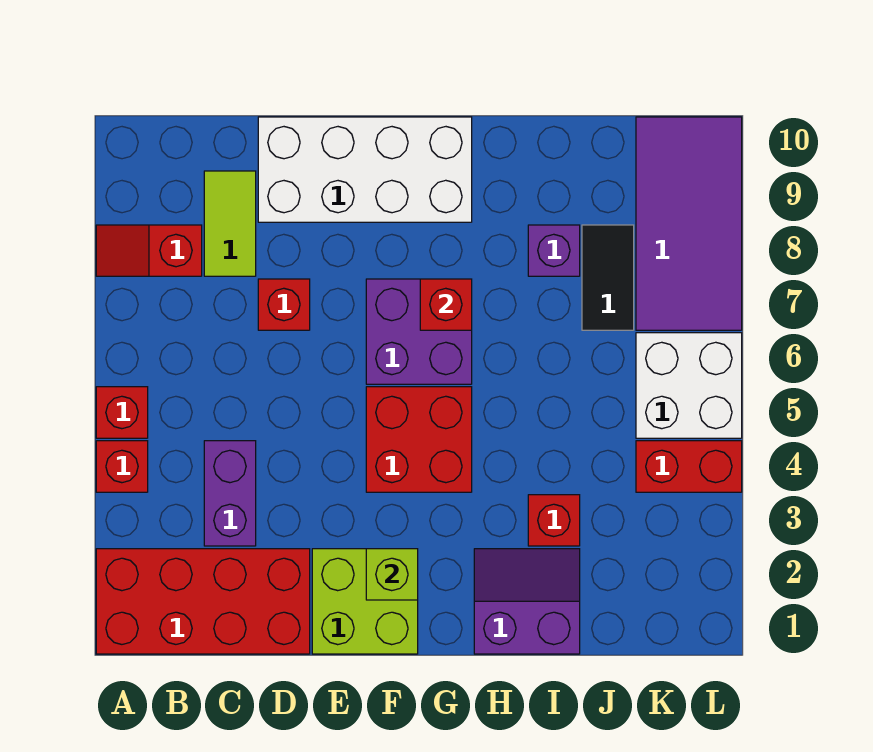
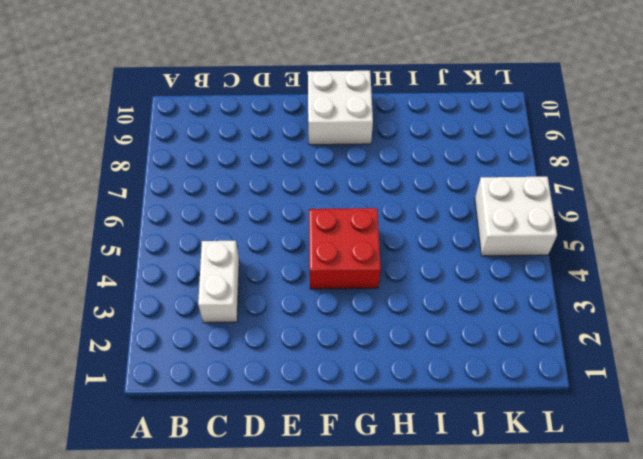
white 1x2 brick [198,241,239,323] -> purple 1x2 brick [204,441,256,546]
white 2x2 brick [308,71,373,145] -> white 2x4 brick [258,117,472,222]
none -> red 2x4 brick [96,549,310,654]
none -> red 1x1 brick [96,441,148,492]
none -> red 1x1 brick [96,387,148,438]

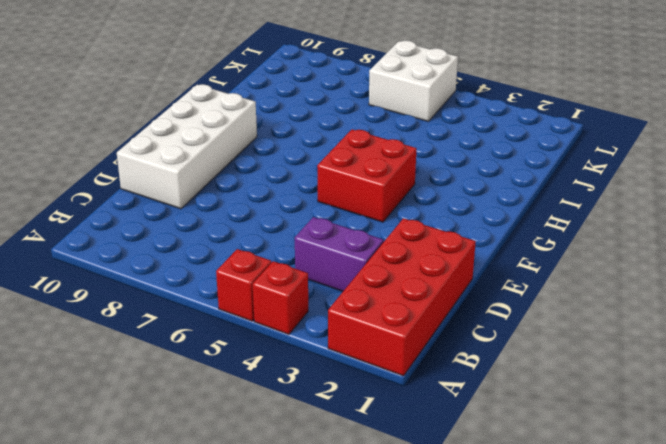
none -> red 1x2 slope [96,225,202,276]
none -> lime 1x2 tile [204,171,256,276]
none -> red 1x1 brick [258,279,310,330]

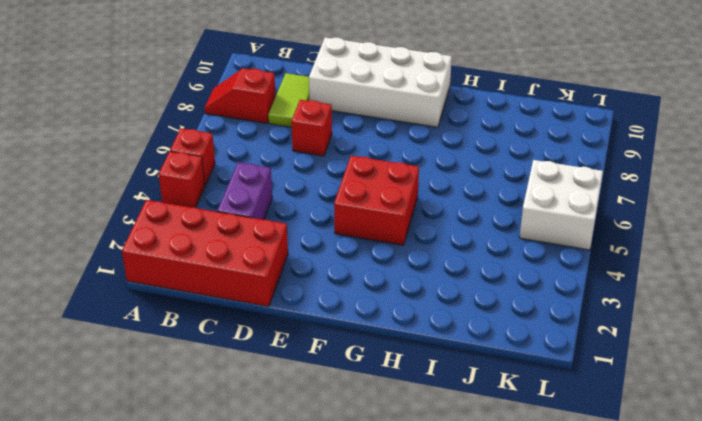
none -> lime 2x2 brick [312,549,418,654]
none -> purple 2x2 brick [366,279,472,384]
none -> purple 2x2 slope [474,549,580,654]

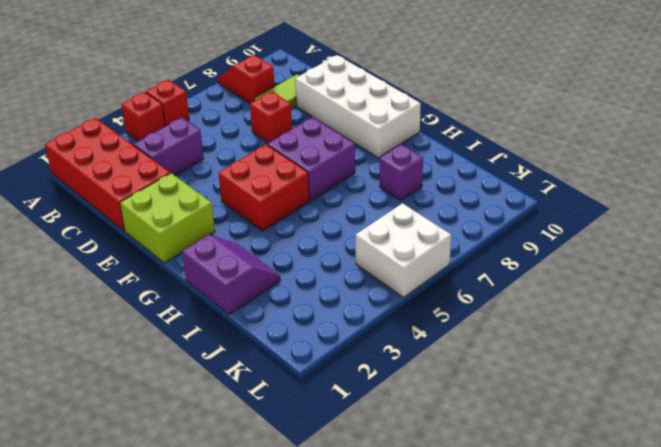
none -> red 1x1 brick [528,495,580,546]
none -> black 1x2 tile [582,225,634,330]
none -> red 1x2 brick [636,441,742,492]

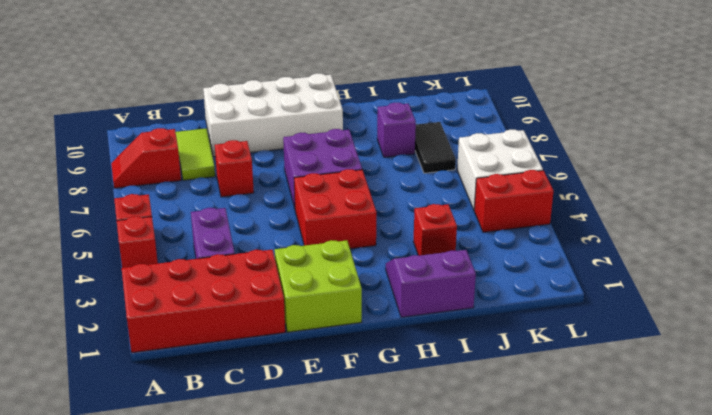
none -> purple 2x4 tile [636,117,742,330]
none -> lime 1x1 brick [366,549,418,600]
none -> red 1x1 brick [420,279,472,330]

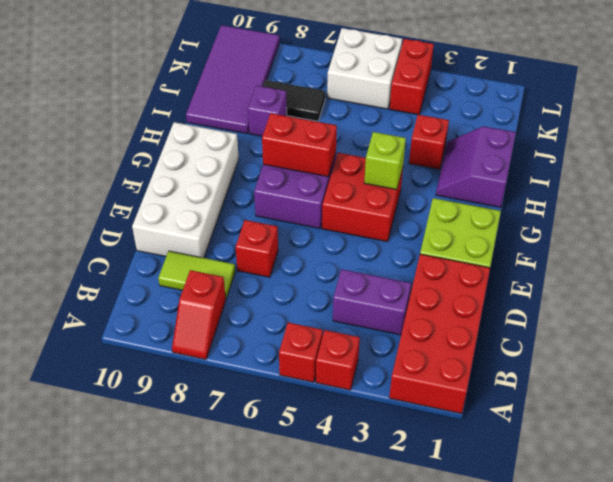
lime 1x1 brick [364,132,406,190] -> lime 1x1 brick moved to [366,549,418,600]
red 1x2 brick [262,113,337,177] -> red 1x1 brick [420,279,472,330]
purple 2x4 tile [186,25,279,134] -> purple 2x4 tile turned to [636,117,742,330]

